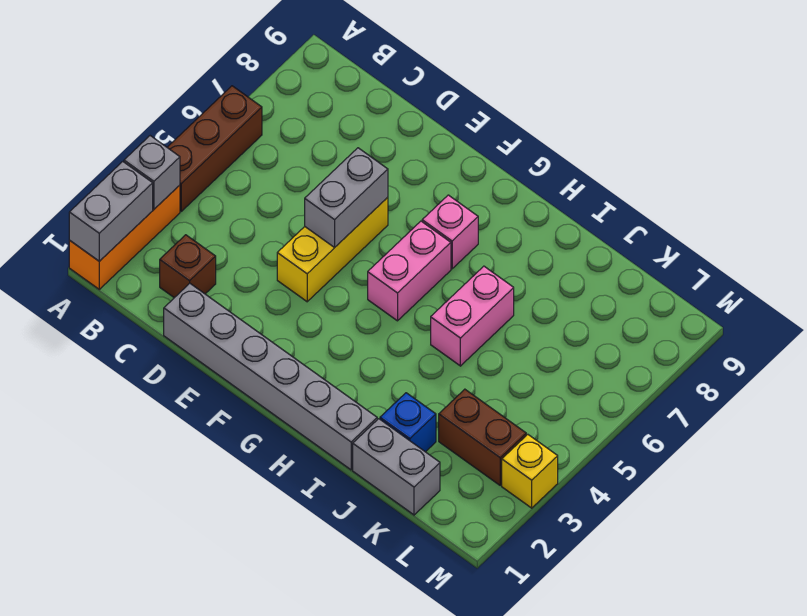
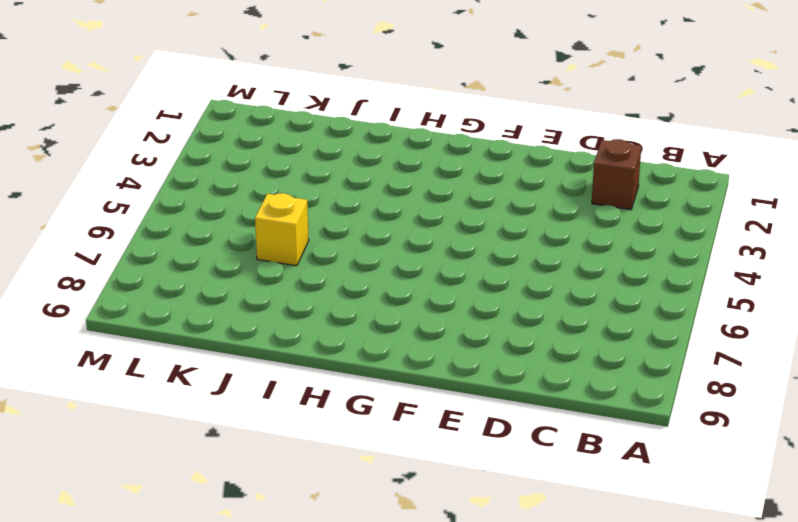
yellow 1x1 brick [255,193,309,266] -> yellow 1x1 brick moved to [502,434,558,508]
none -> orange 1x3 brick [69,185,180,289]
none -> brown 1x3 brick [167,86,262,211]
none -> grey 1x6 brick [164,283,377,470]

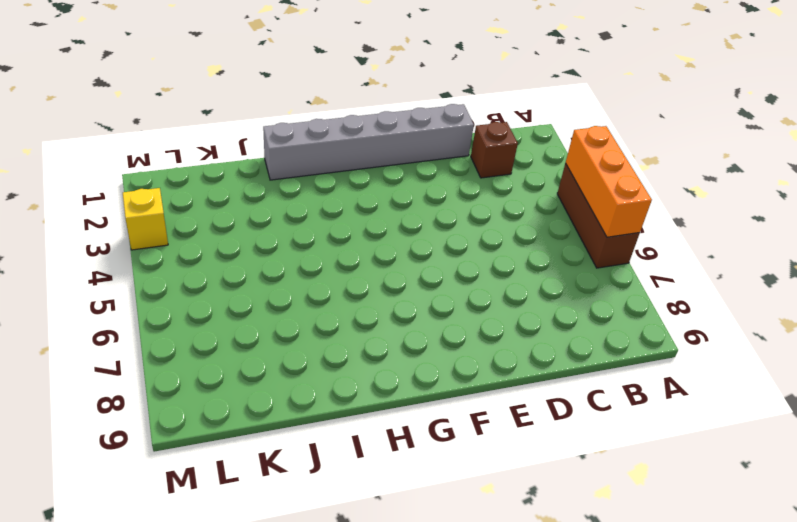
orange 1x3 brick [566,126,652,237] -> orange 1x3 brick moved to [69,185,180,289]
none -> yellow 1x3 brick [277,197,388,302]
none -> pink 1x2 brick [368,221,451,321]
none -> pink 1x1 brick [422,195,478,269]

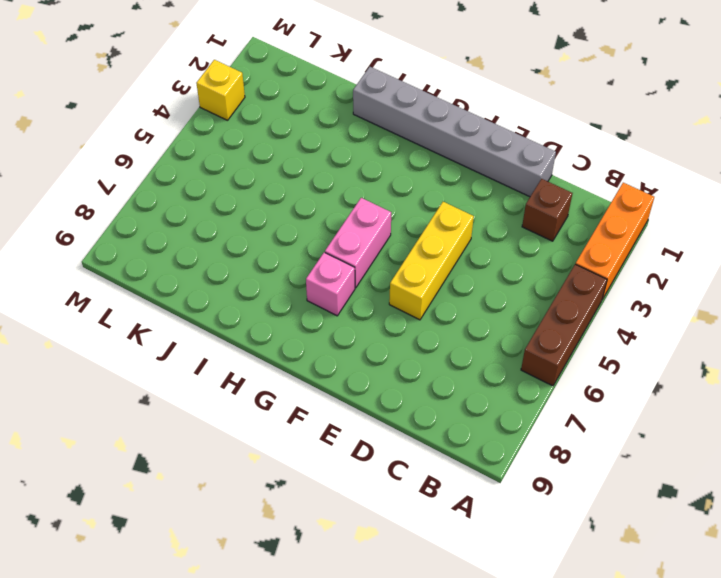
none -> pink 1x2 brick [431,266,514,366]
none -> grey 1x2 brick [353,419,440,515]
none -> blue 1x1 brick [380,393,436,452]

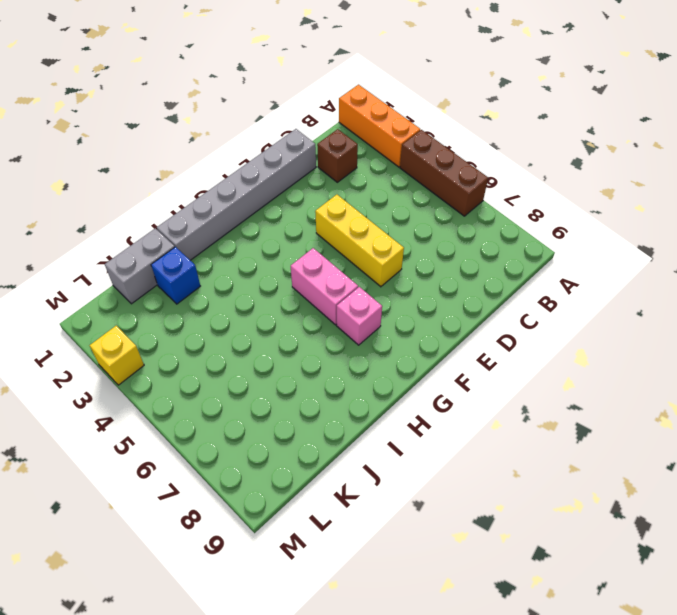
none -> pink 1x2 brick [431,266,514,366]
none -> brown 1x2 brick [439,389,526,485]
none -> grey 1x2 brick [69,162,153,261]

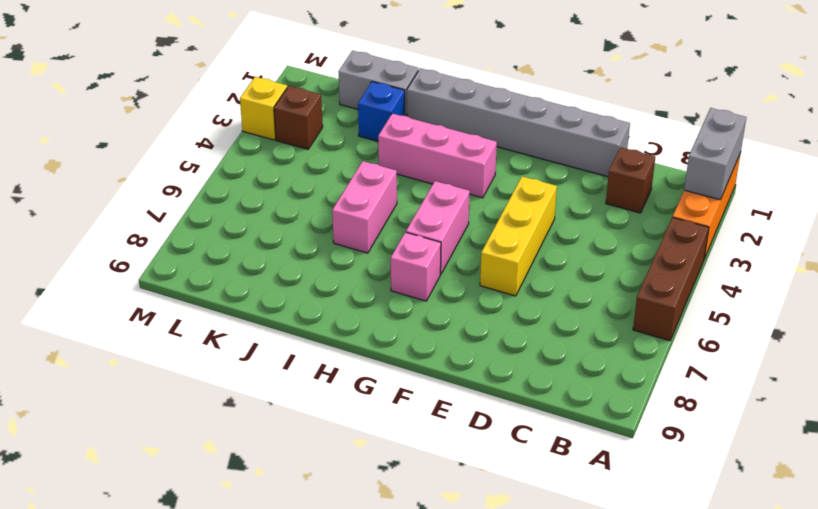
pink 1x3 brick [378,114,497,198] -> none
brown 1x1 brick [274,86,323,149] -> brown 1x2 brick [439,389,526,485]
none -> grey 1x1 brick [124,136,180,209]
none -> grey 1x2 brick [305,148,388,247]

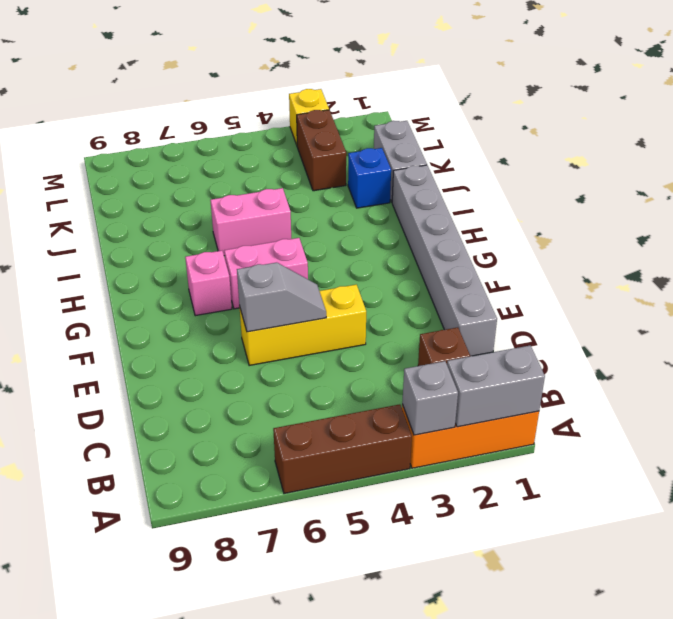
grey 1x2 slope [237,263,326,332] -> grey 1x2 brick [305,148,388,247]

